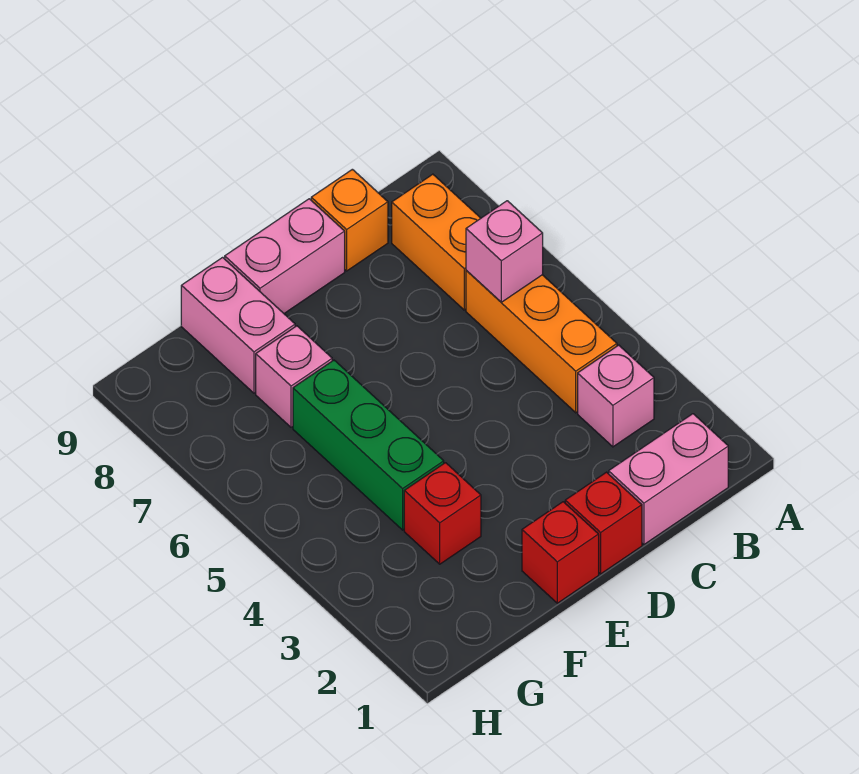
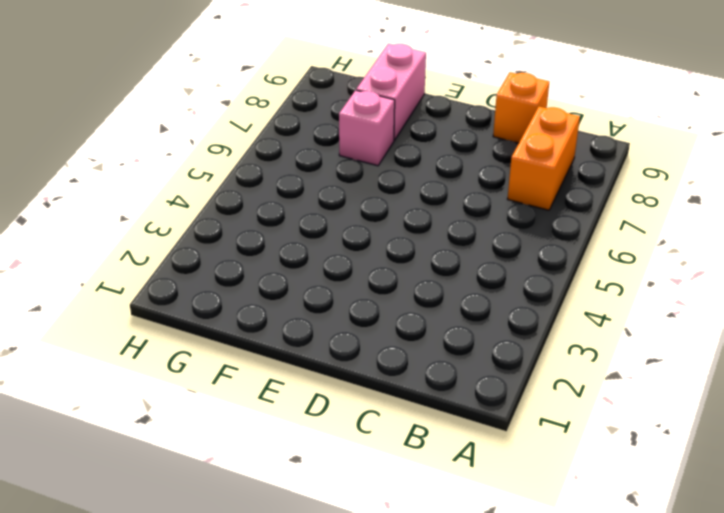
none -> pink 1x2 brick [609,414,728,544]
none -> pink 1x1 brick [578,345,654,447]
none -> orange 1x3 brick [466,270,617,413]

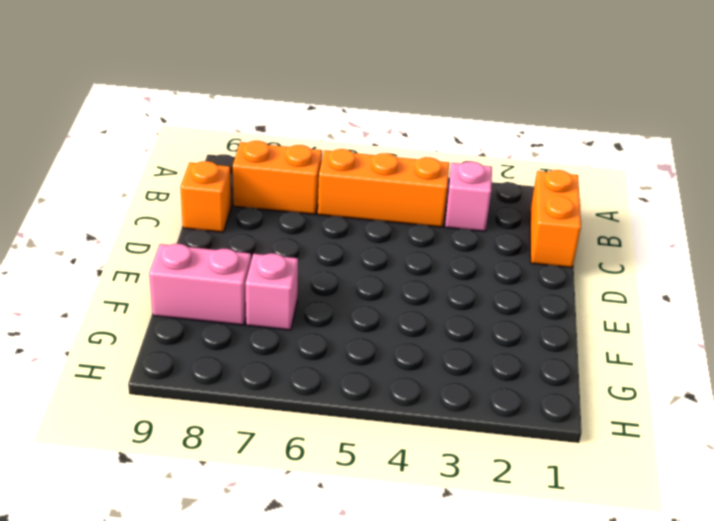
orange 1x2 brick [530,170,581,268] -> pink 1x2 brick [609,414,728,544]
none -> red 1x1 brick [565,472,642,574]
none -> pink 1x2 brick [225,199,345,313]
none -> red 1x1 brick [522,502,599,603]

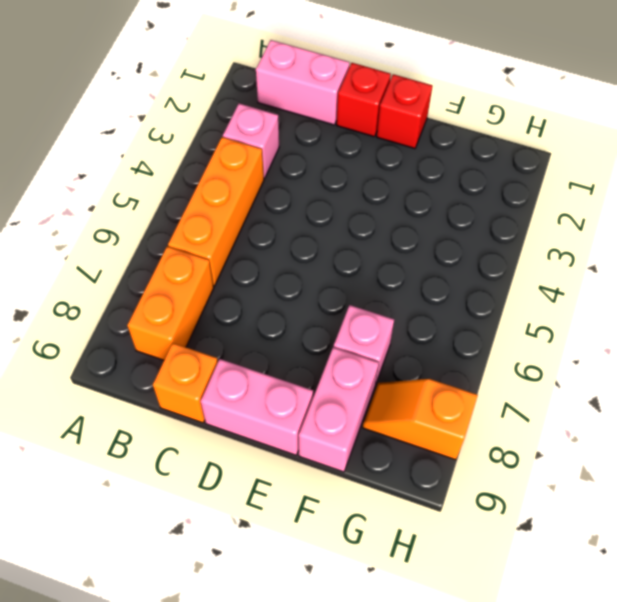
orange 1x2 slope [363,379,478,460] -> none
none -> red 1x1 brick [404,463,481,564]
none -> green 1x3 brick [293,360,444,530]
none -> pink 1x1 brick [466,201,543,302]

